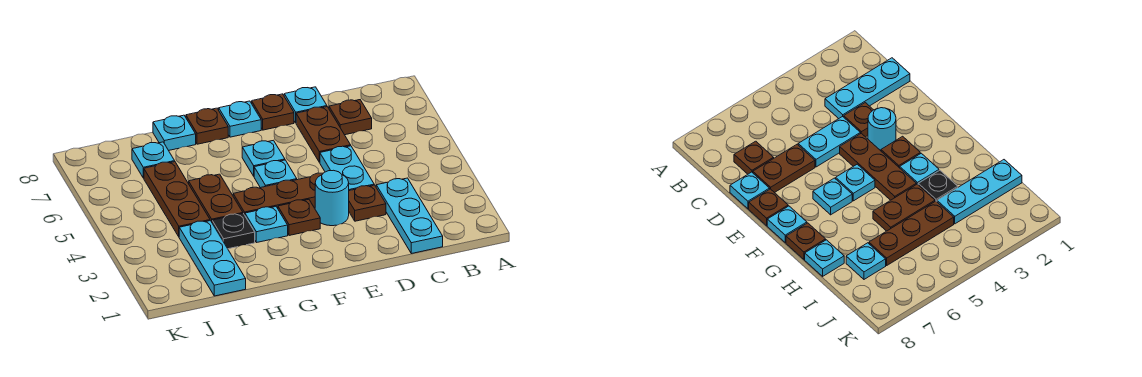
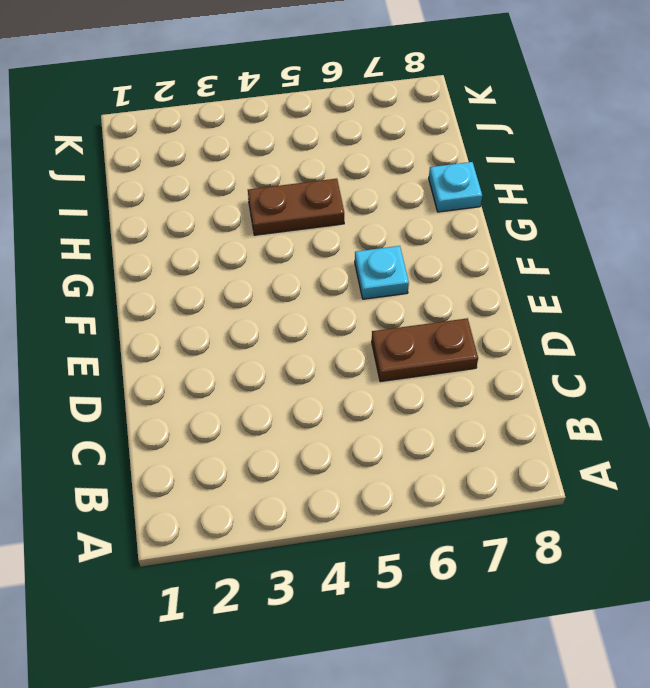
none -> cyan 1x3 plate [376,178,443,254]
none -> brown 1x1 plate [329,100,372,135]
none -> brown 1x1 plate [349,185,386,221]

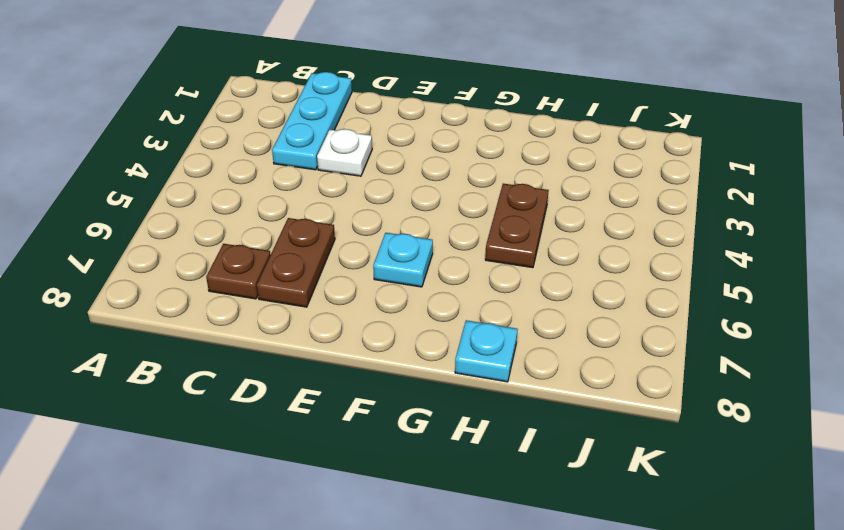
white 1x1 plate [317,129,372,176] -> brown 1x1 plate [349,185,386,221]
none -> cyan 1x2 plate [320,146,374,191]
none -> cyan 1x1 plate [284,87,327,123]
none -> cyan 1x1 round brick [315,170,349,226]

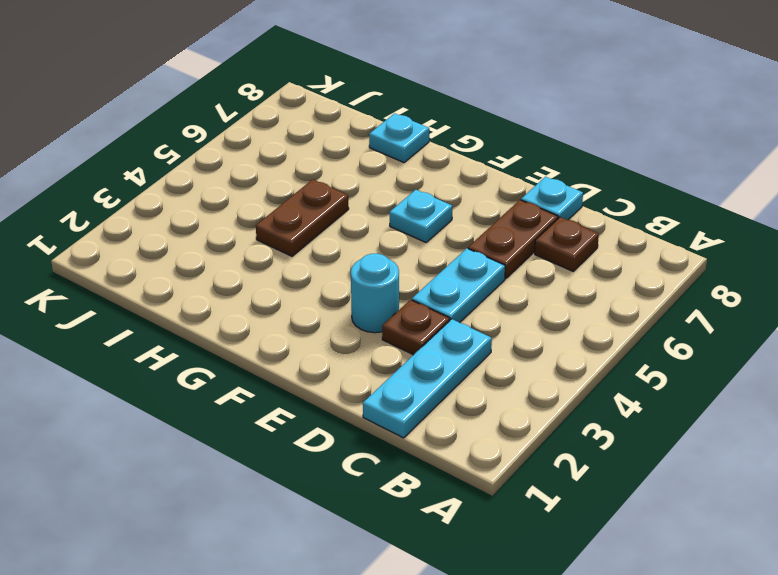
none -> brown 1x3 plate [233,173,323,215]
none -> brown 1x1 plate [252,94,294,130]
none -> brown 1x1 plate [278,199,320,236]

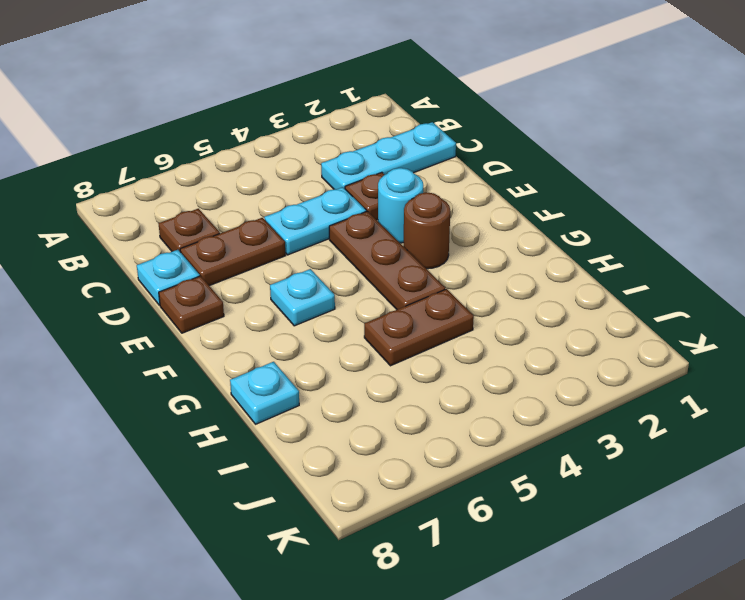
brown 1x1 round brick [403,192,450,269] -> brown 1x1 plate [278,199,320,236]
none -> cyan 1x1 plate [254,160,297,188]
none -> cyan 1x1 plate [219,101,261,137]
none -> cyan 1x1 plate [245,207,288,243]

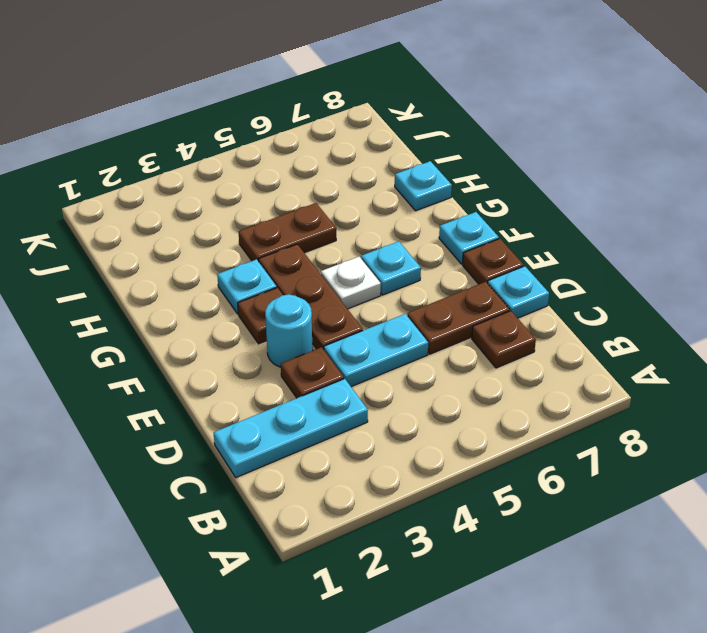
white 1x1 plate [321,257,381,309] -> cyan 1x1 plate [254,160,297,188]
none -> brown 1x1 plate [186,108,228,144]
none -> black 1x1 plate [212,214,255,249]
none -> cyan 1x3 plate [179,221,246,296]

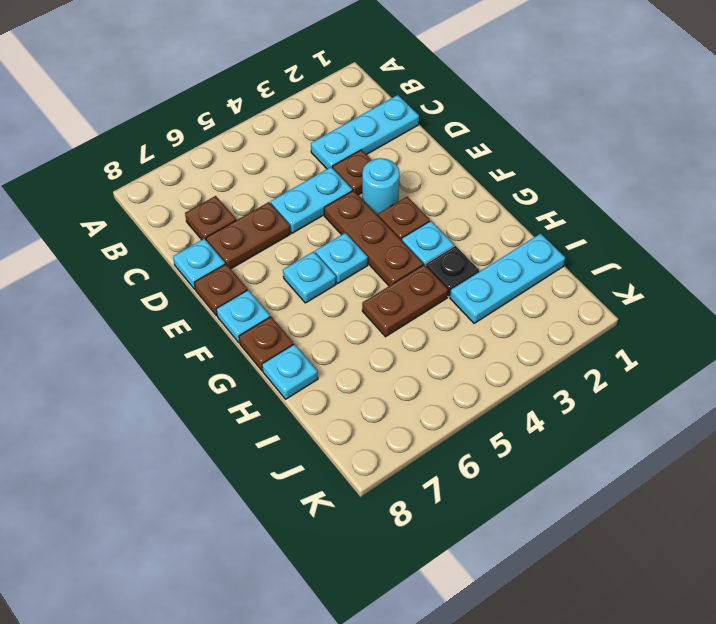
none -> brown 1x3 plate [144,162,210,236]
none -> cyan 1x1 plate [132,142,175,178]

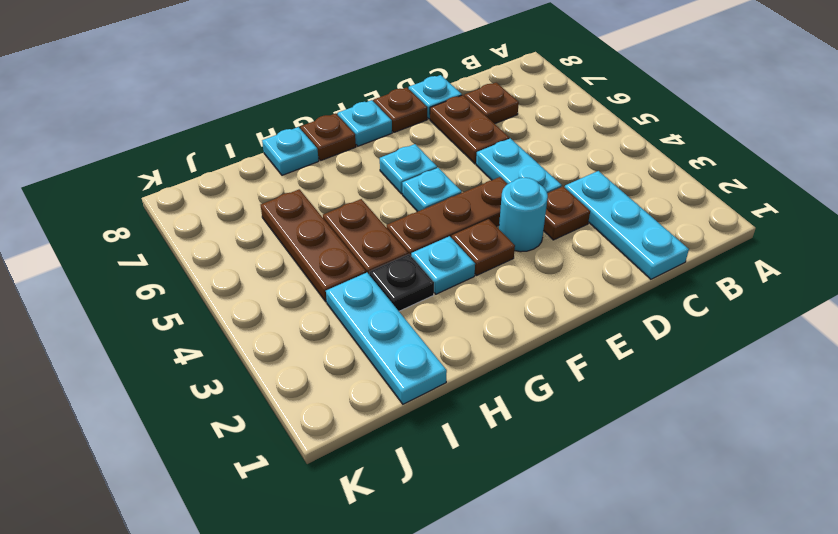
none -> cyan 1x1 plate [132,142,175,178]

